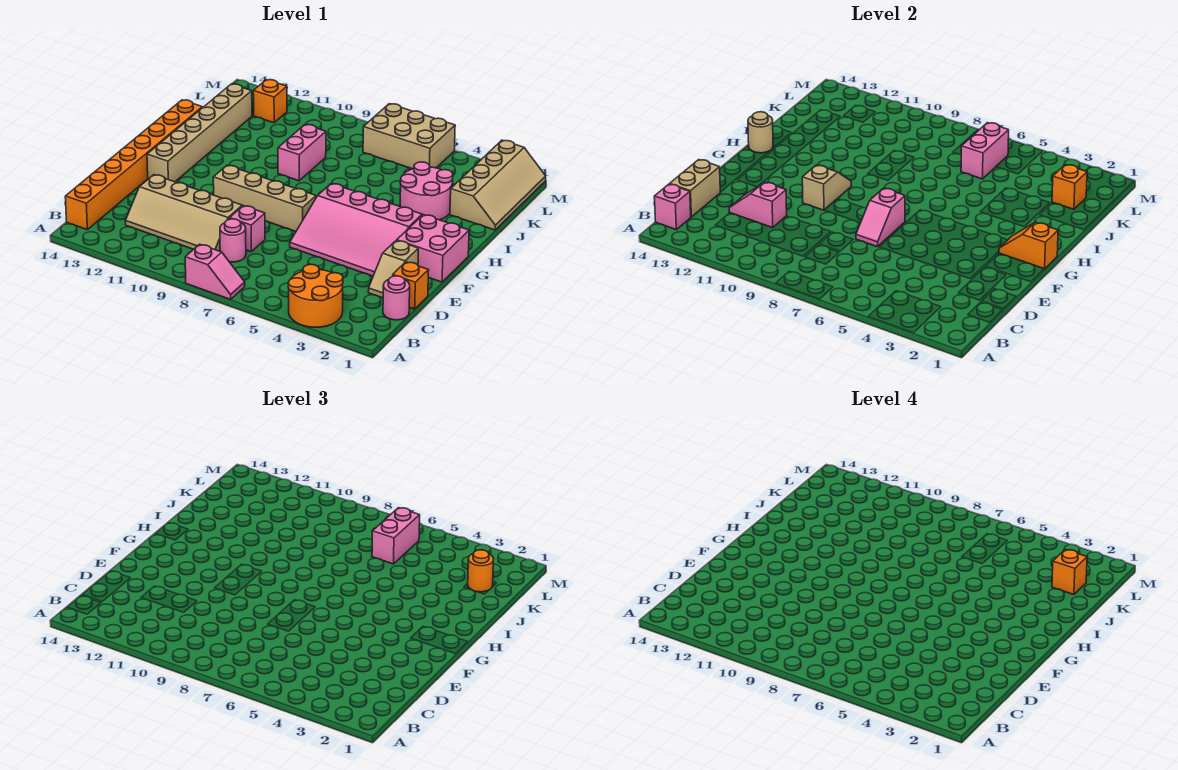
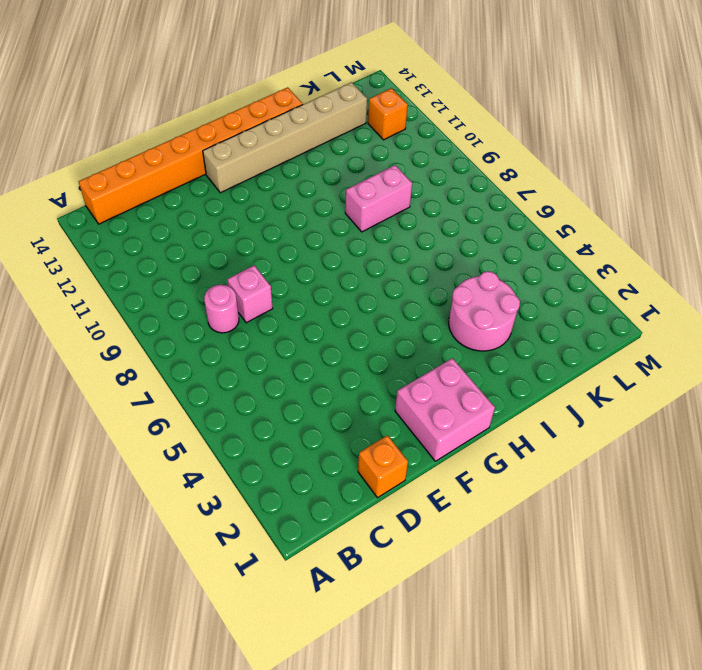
none -> orange 2x2 round brick [288,264,343,327]
none -> pink 1x2 slope [185,244,245,299]
none -> pink 1x1 round brick [383,276,410,320]
none -> tan 2x4 slope [125,175,242,251]

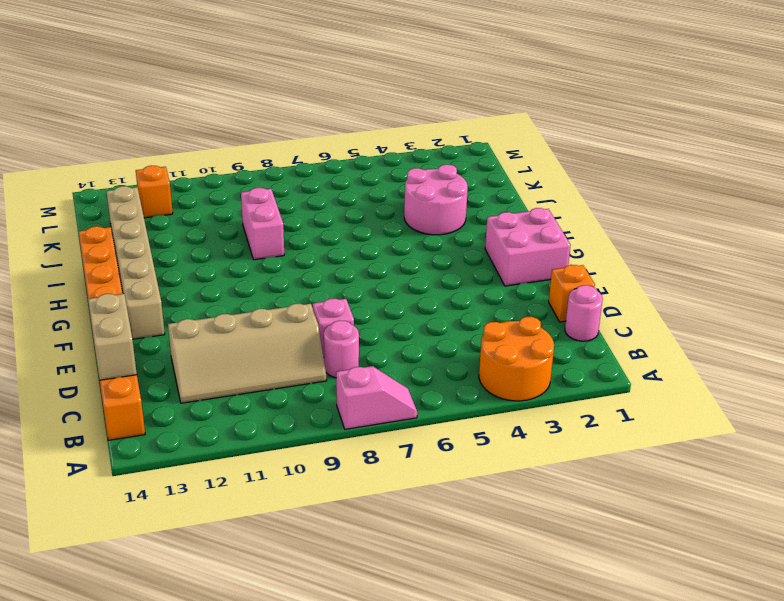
none -> tan 1x2 slope [368,240,418,298]
none -> pink 3x4 slope [290,183,422,276]
none -> tan 1x4 brick [213,165,316,231]
none -> tan 2x4 slope [450,140,546,230]

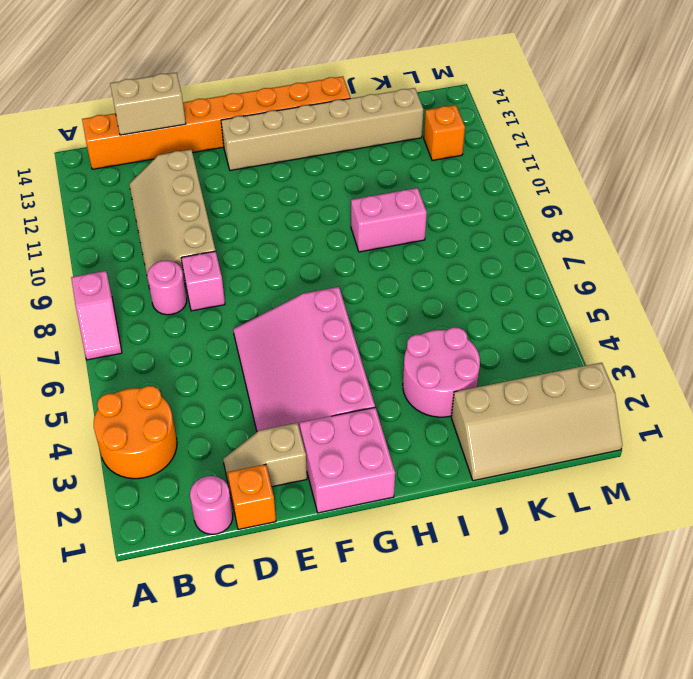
none -> tan 1x4 brick [213,165,316,231]
none -> tan 2x3 brick [363,104,455,169]
none -> pink 1x1 brick [654,184,691,230]
none -> pink 1x2 slope [729,182,787,228]

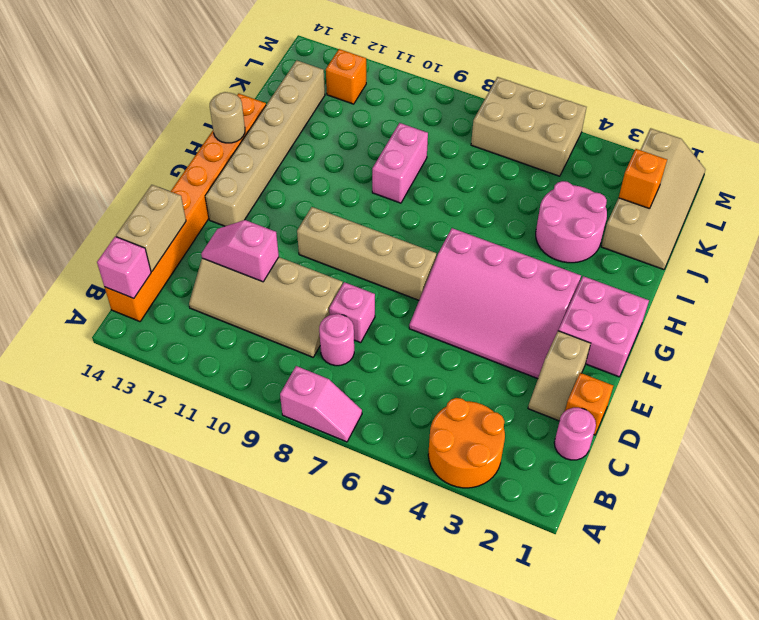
none -> pink 1x2 slope [856,188,905,247]
none -> tan 1x2 slope [802,165,851,210]
none -> orange 1x2 slope [999,222,1058,269]
none -> pink 1x2 brick [961,123,1009,179]

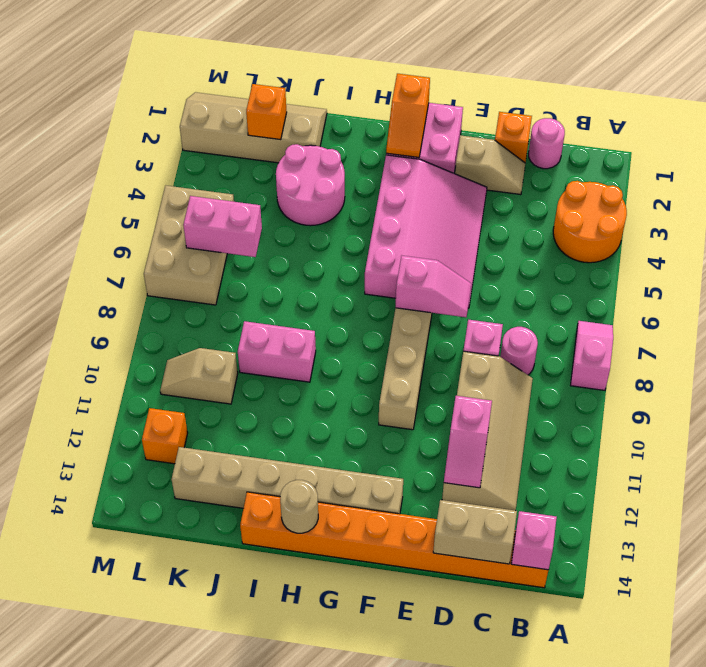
tan 1x2 slope [160,348,238,404] -> tan 1x2 slope moved to [802,165,851,210]
none -> orange 1x1 round brick [468,550,494,592]
none -> pink 1x2 brick [372,508,420,564]
none -> orange 1x1 brick [1052,550,1087,595]

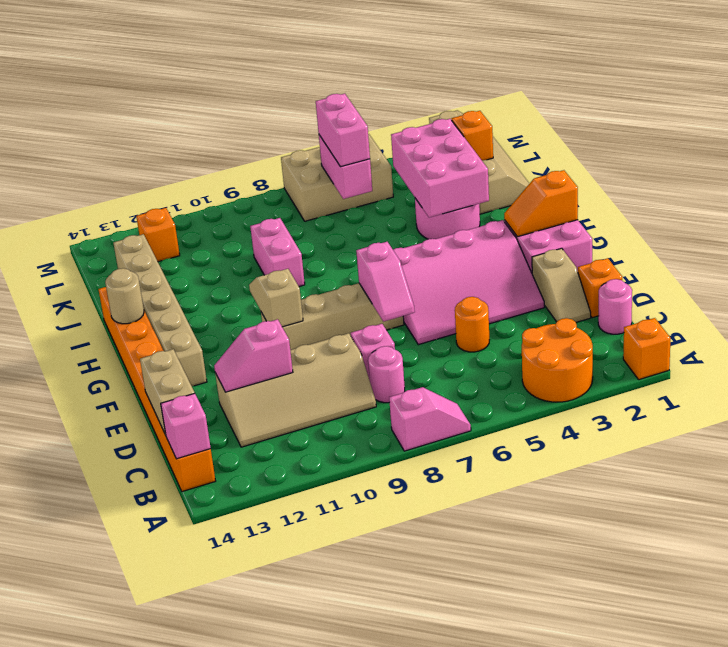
orange 1x1 brick [623,318,671,380] -> orange 1x1 brick moved to [1052,550,1087,595]
orange 1x1 round brick [455,297,489,352] -> orange 1x1 round brick moved to [468,550,494,592]
pink 2x3 brick [391,119,489,218] -> none

